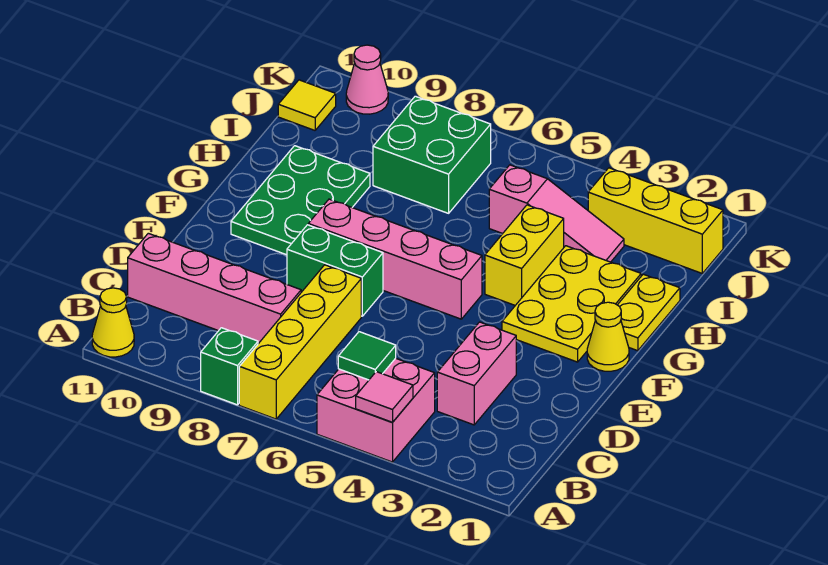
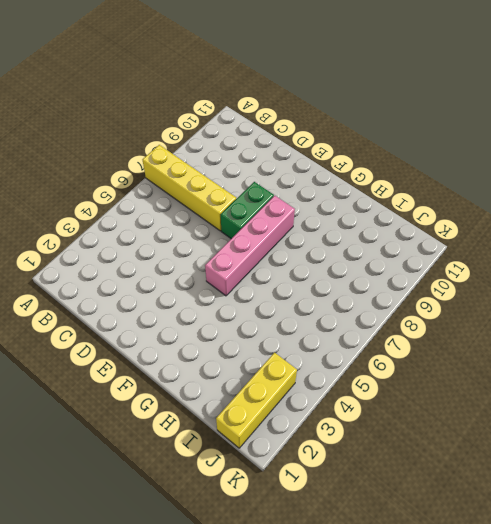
none -> pink 2x2 brick [317,358,435,462]
none -> green 1x1 brick [201,328,258,405]
none -> yellow 1x1 cone [92,288,134,357]

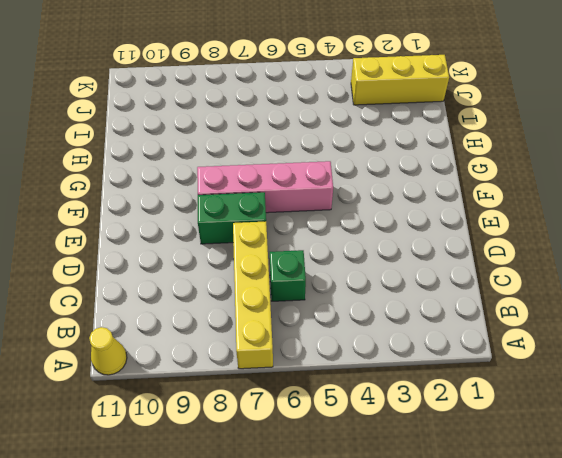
green 1x1 brick [270,250,306,301] -> green 1x1 brick moved to [201,328,258,405]
none -> pink 2x2 brick [317,358,435,462]
none -> pink 1x2 brick [437,322,516,425]
none -> pink 1x4 brick [128,233,301,344]

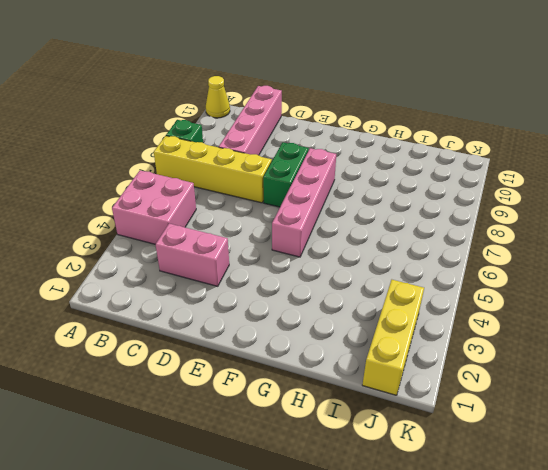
none -> yellow 1x1 cone [587,302,629,371]
none -> yellow 2x3 plate [502,246,641,362]
none -> green 2x3 plate [231,146,370,255]

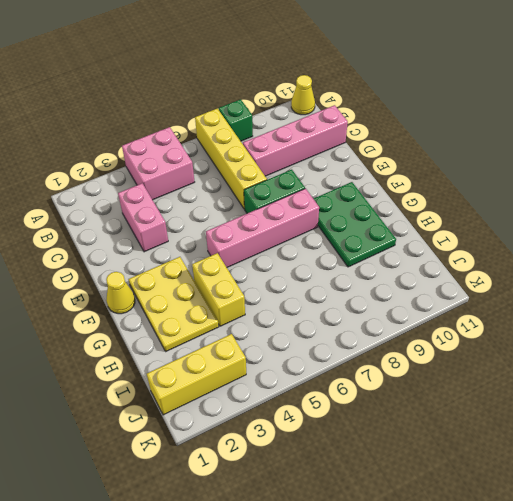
none -> yellow 1x2 plate [618,274,680,351]
none -> pink 1x3 slope [489,165,624,262]
none -> green 2x2 brick [373,96,491,213]

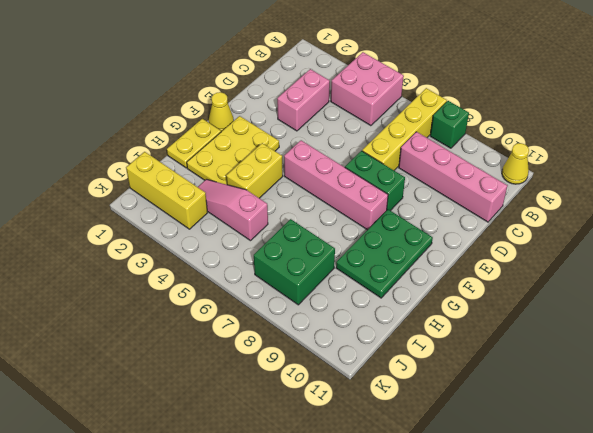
none -> yellow 1x1 tile [278,80,336,130]
none -> pink 1x1 cone [346,45,388,114]
none -> pink 1x1 tile [356,372,413,422]

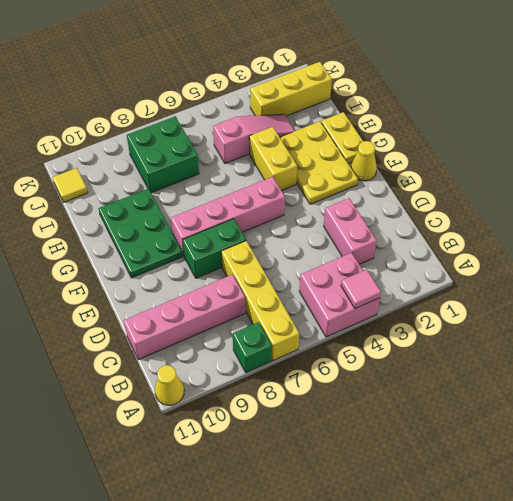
none -> pink 1x1 cone [346,45,388,114]
none -> green 1x1 tile [338,332,396,380]

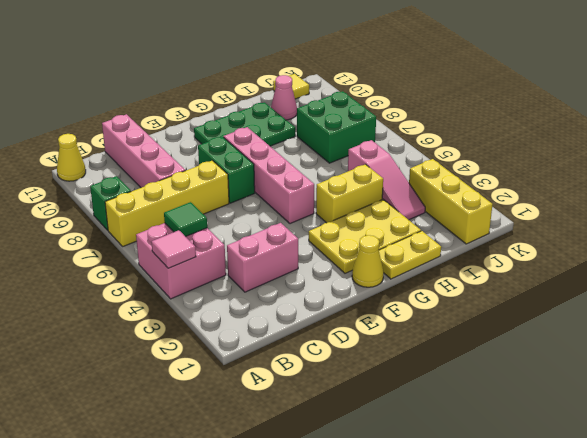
pink 1x1 cone [271,75,297,120] -> pink 1x1 cone moved to [346,45,388,114]

